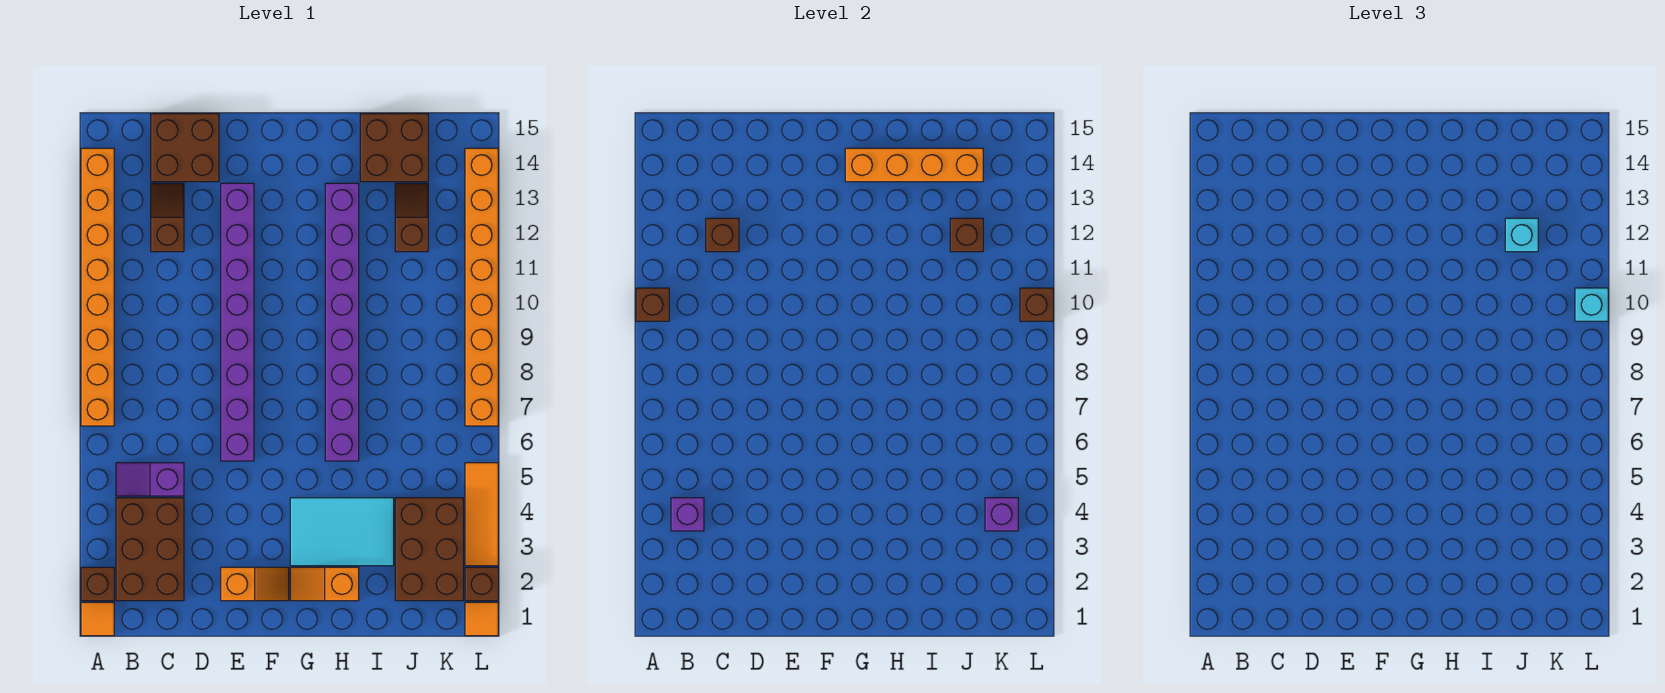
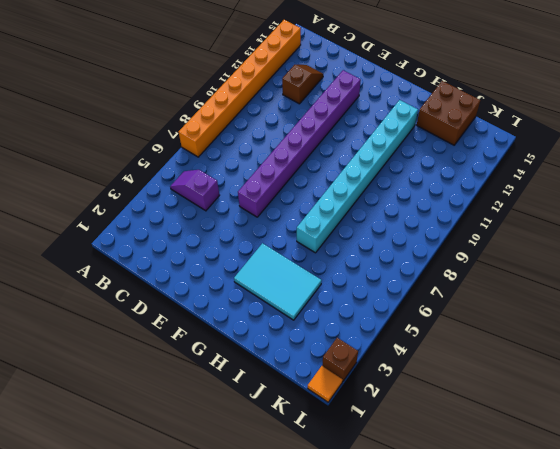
cyan 1x8 brick [297,100,418,253] -> purple 1x8 brick [325,183,359,461]
none -> orange 1x1 tile [81,602,114,636]
none -> brown 1x1 brick [81,567,114,601]
none -> brown 2x3 brick [116,498,184,601]

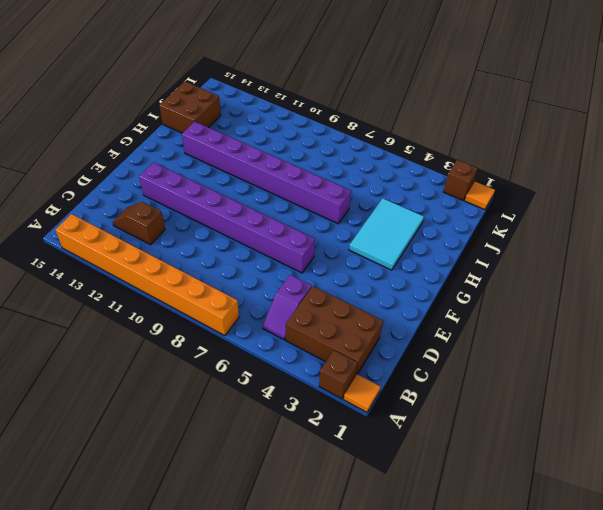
none -> brown 2x2 brick [151,114,219,182]
none -> orange 1x2 slope [221,567,289,601]
none -> orange 1x2 slope [290,567,359,601]

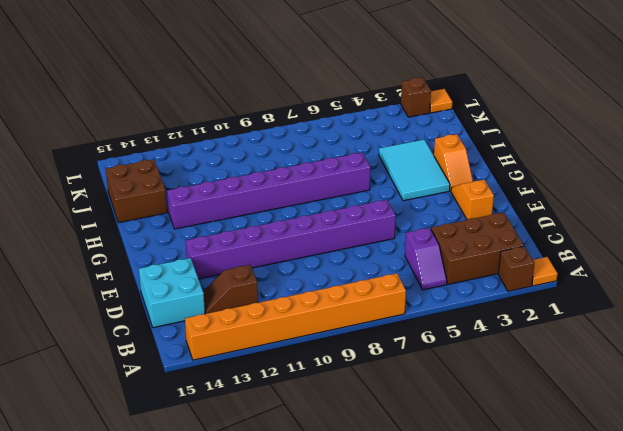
cyan 2x2 brick [139,258,205,328] -> brown 2x2 brick [151,114,219,182]
none -> brown 2x3 brick [395,498,463,601]
none -> brown 1x2 slope [395,183,428,252]
none -> orange 1x3 tile [465,463,498,566]

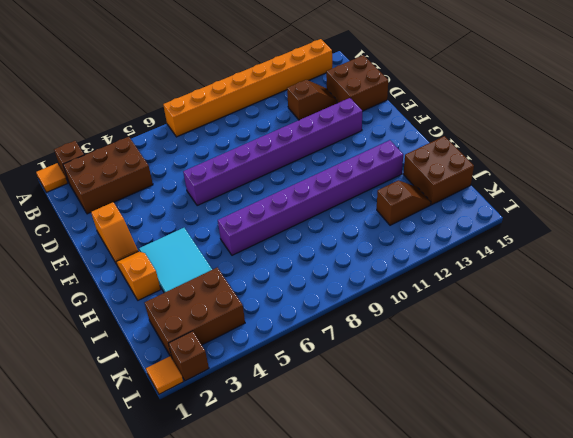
none -> purple 1x2 slope [116,463,184,496]
none -> orange 1x3 tile [465,463,498,566]
none -> orange 1x8 brick [465,148,498,426]

